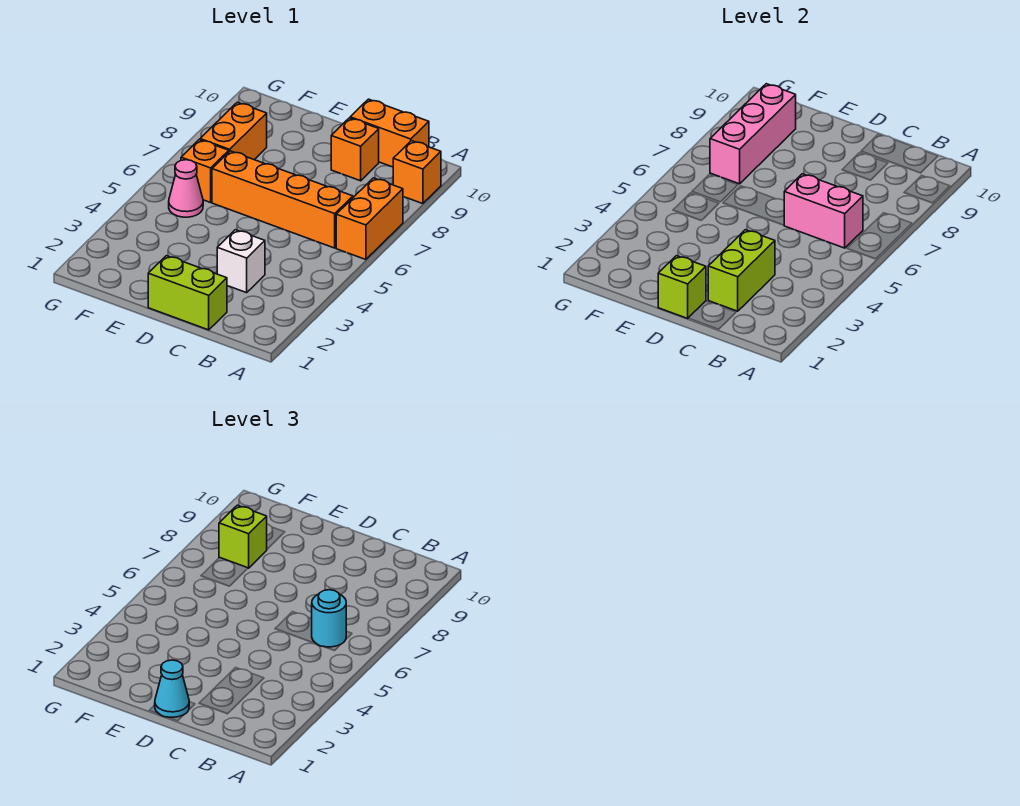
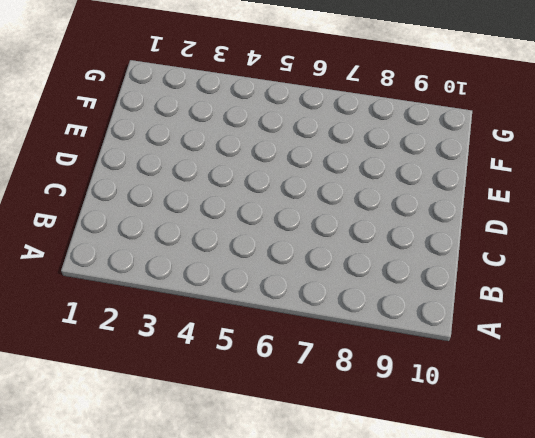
none -> orange 1x2 brick [336,178,403,260]
none -> orange 1x1 brick [393,141,441,204]
none -> orange 1x4 brick [212,151,353,248]

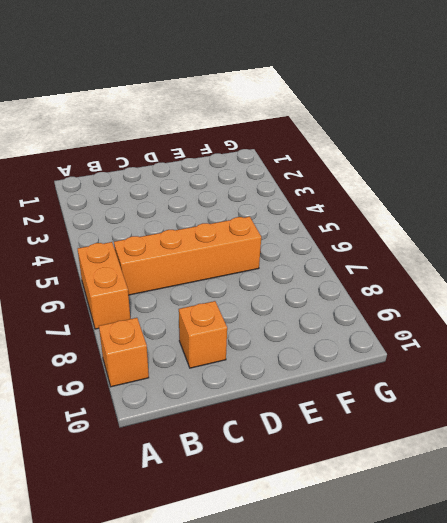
none -> orange 1x2 brick [350,99,429,167]
none -> lime 1x2 brick [148,256,227,330]
none -> white 1x1 brick [217,230,265,293]

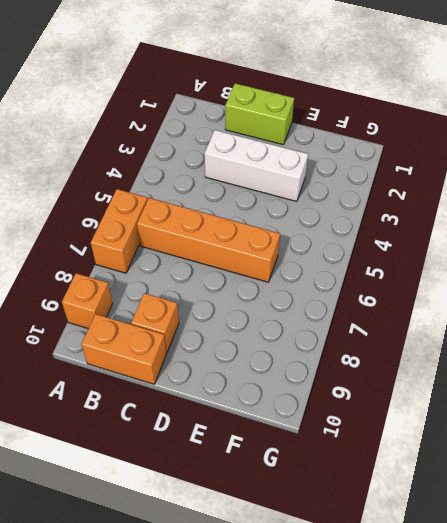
white 1x3 brick [205,130,308,202] -> white 1x1 brick [217,230,265,293]
none -> pink 1x1 cone [169,160,203,217]
none -> orange 1x1 brick [181,140,229,202]
none -> orange 1x2 brick [200,102,267,160]

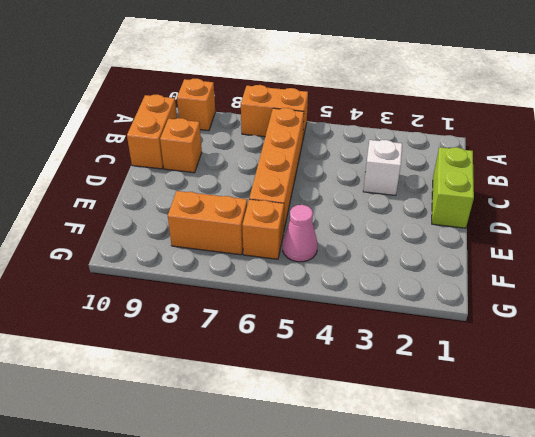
none -> pink 1x2 brick [784,174,863,248]
none -> lime 1x2 brick [708,230,775,311]
none -> lime 1x1 brick [658,256,706,318]

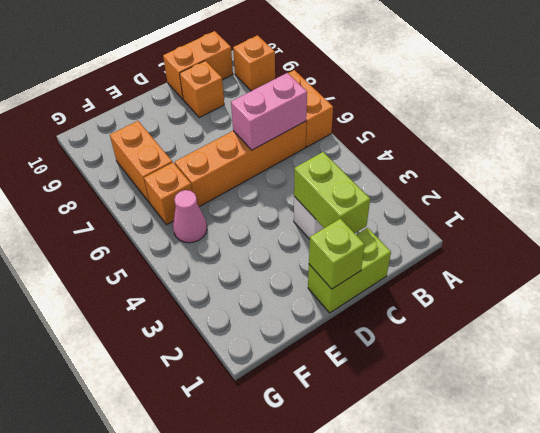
none -> pink 1x3 brick [710,84,796,184]
none -> cyan 1x1 round brick [312,590,346,647]
none -> cyan 1x1 cone [155,660,189,717]

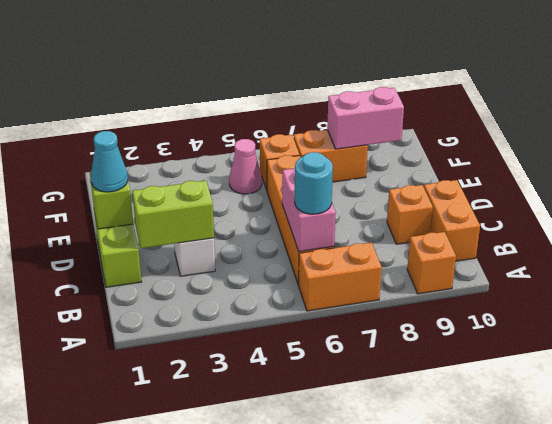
pink 1x2 brick [327,87,404,149] -> pink 1x3 brick [710,84,796,184]
none -> lime 1x1 brick [219,505,267,568]

